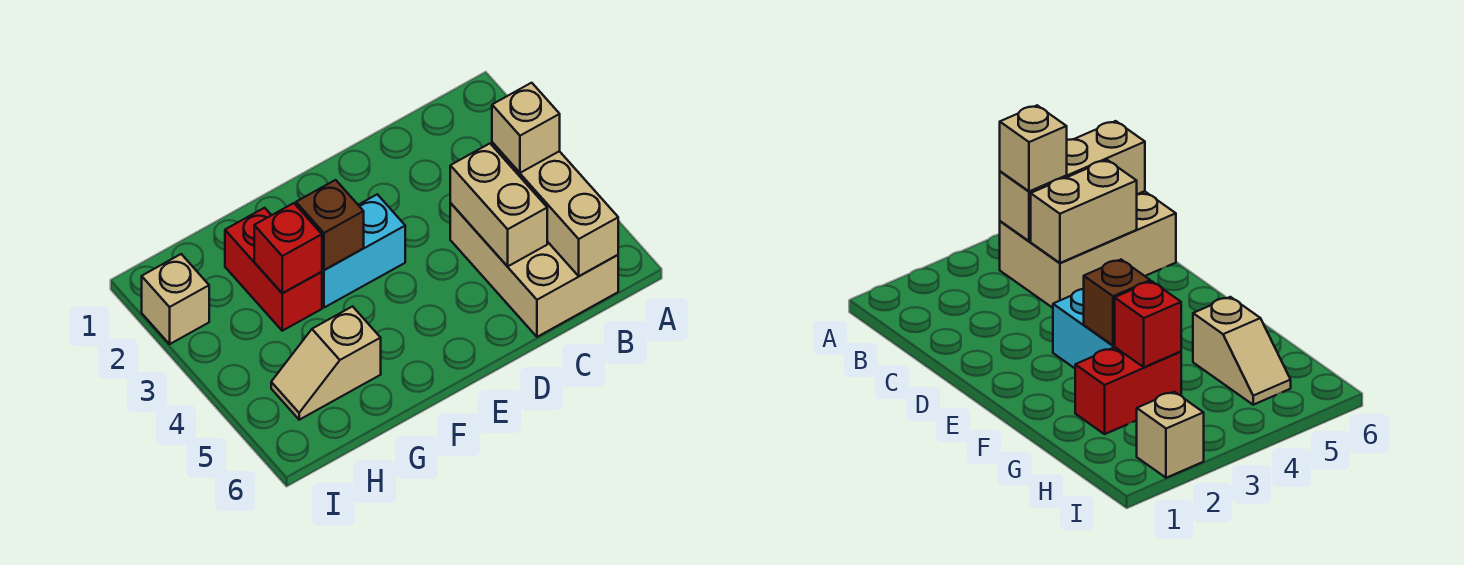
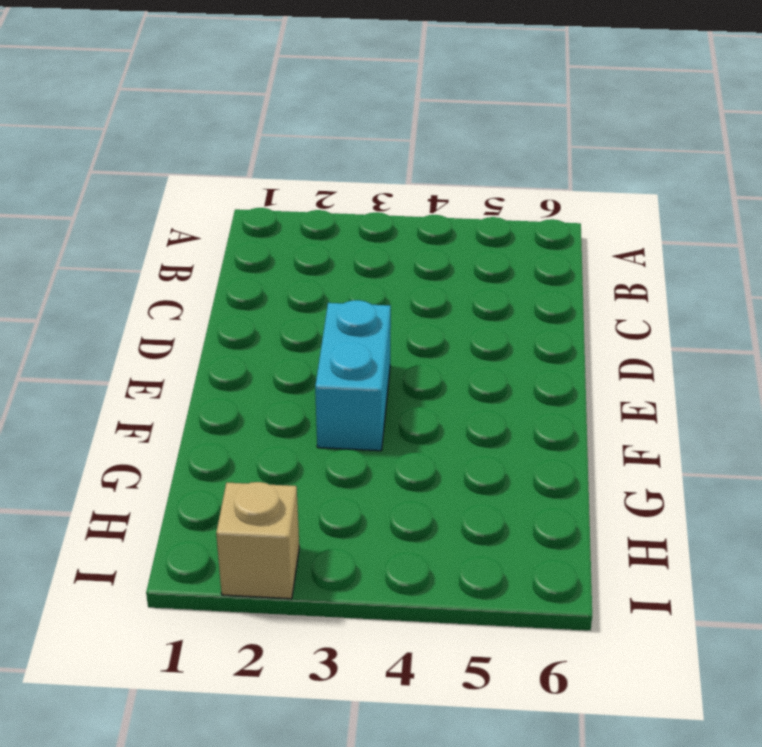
none -> tan 2x3 brick [450,203,618,337]
none -> red 1x2 brick [225,208,322,331]

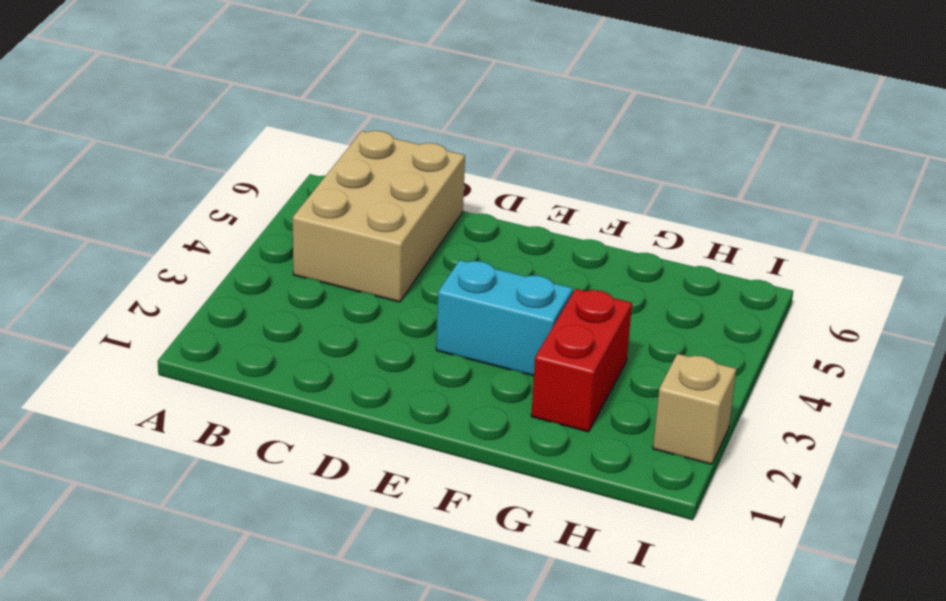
none -> tan 1x2 slope [271,306,381,420]
none -> tan 1x3 brick [492,142,618,276]

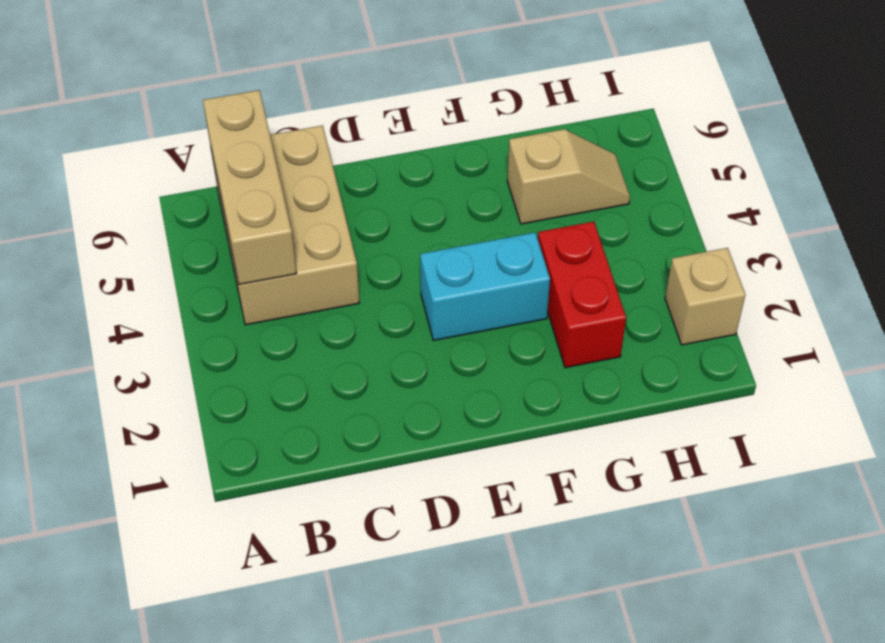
none -> tan 1x2 brick [450,144,547,266]
none -> brown 1x1 brick [296,180,364,270]

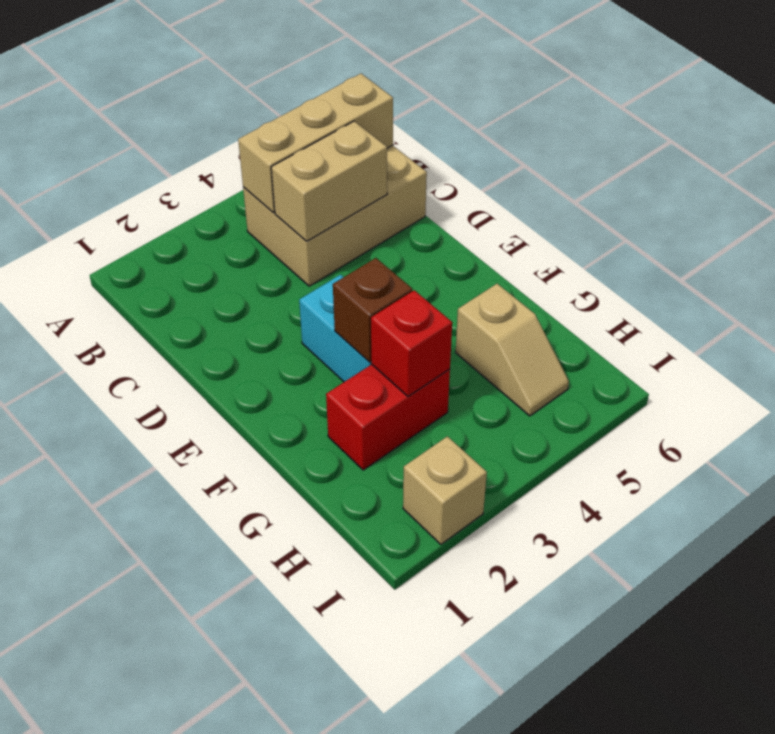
none -> tan 1x1 brick [492,83,560,173]

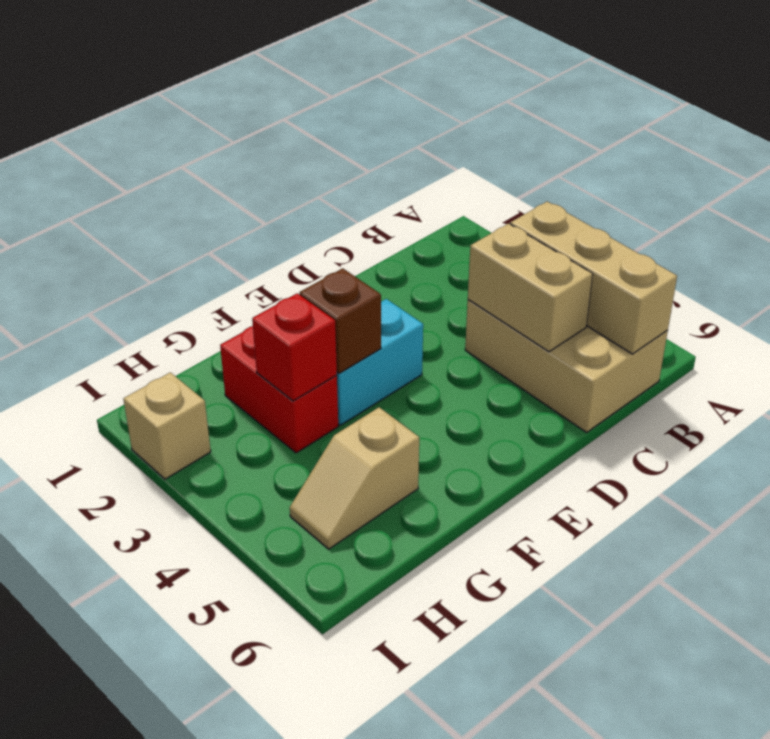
none -> tan 1x1 brick [492,83,560,173]

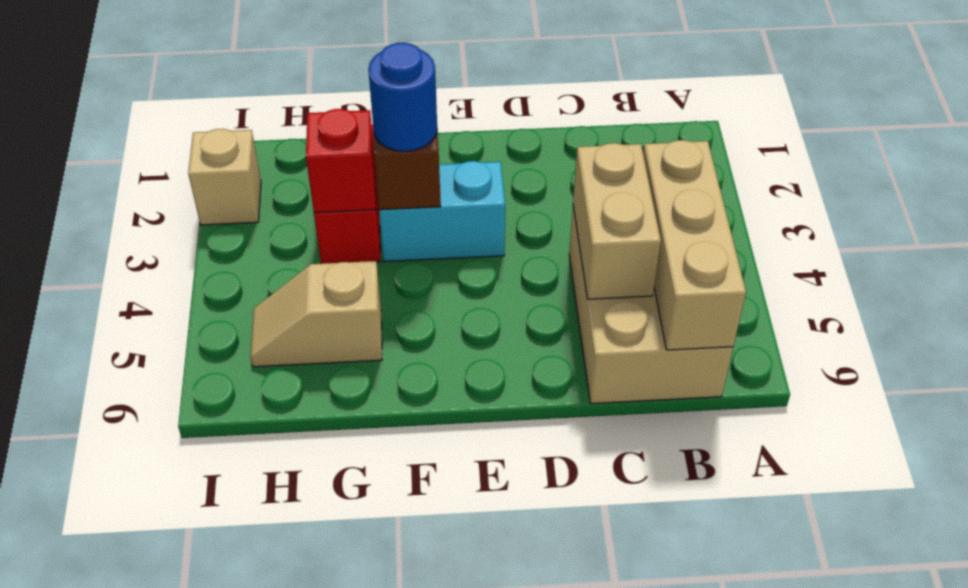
blue 1x1 round brick [368,43,437,151] -> none
none -> tan 1x1 brick [492,83,560,173]

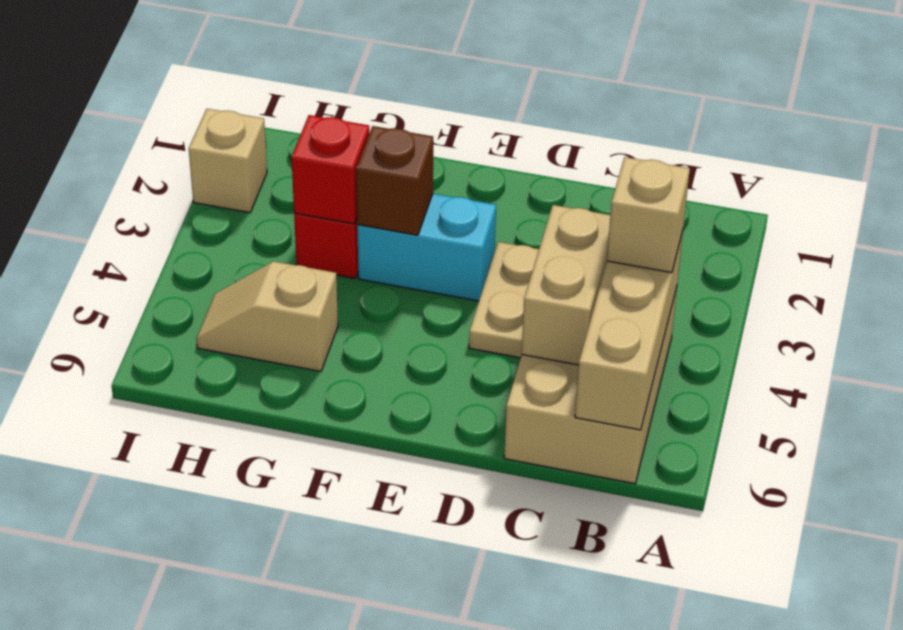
tan 1x2 plate [469,242,539,358] -> none

